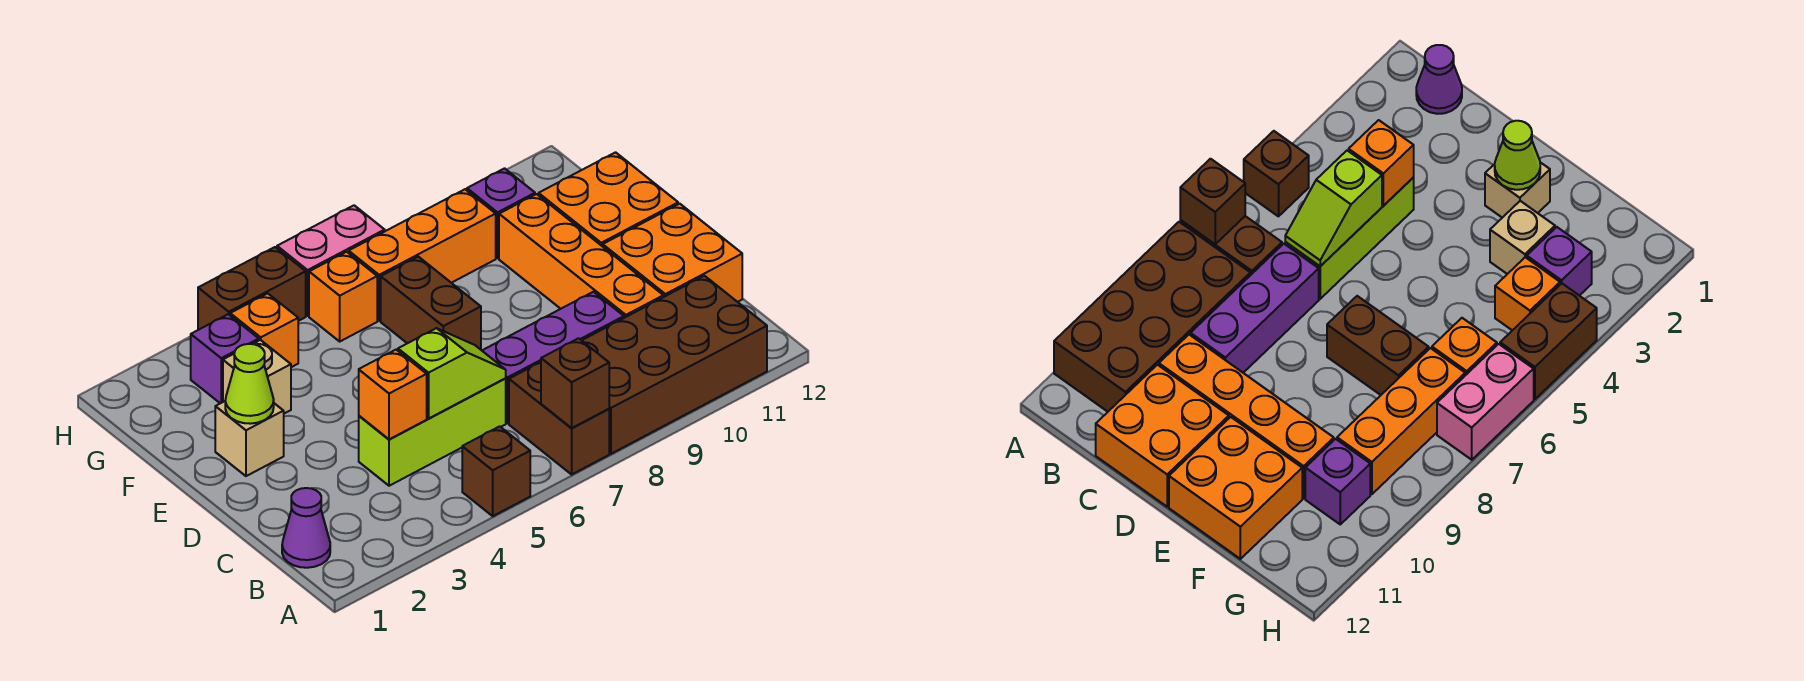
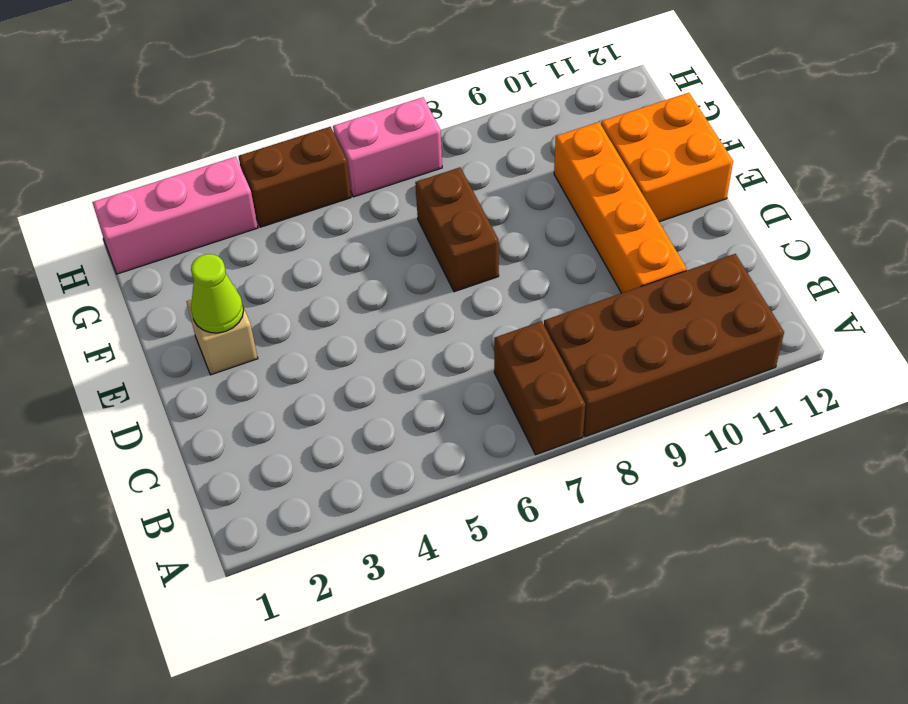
pink 1x3 brick [92,157,258,274] -> none
none -> brown 1x1 brick [462,426,530,516]
none -> purple 1x1 cone [282,488,330,568]
none -> lime 1x3 brick [359,379,506,486]

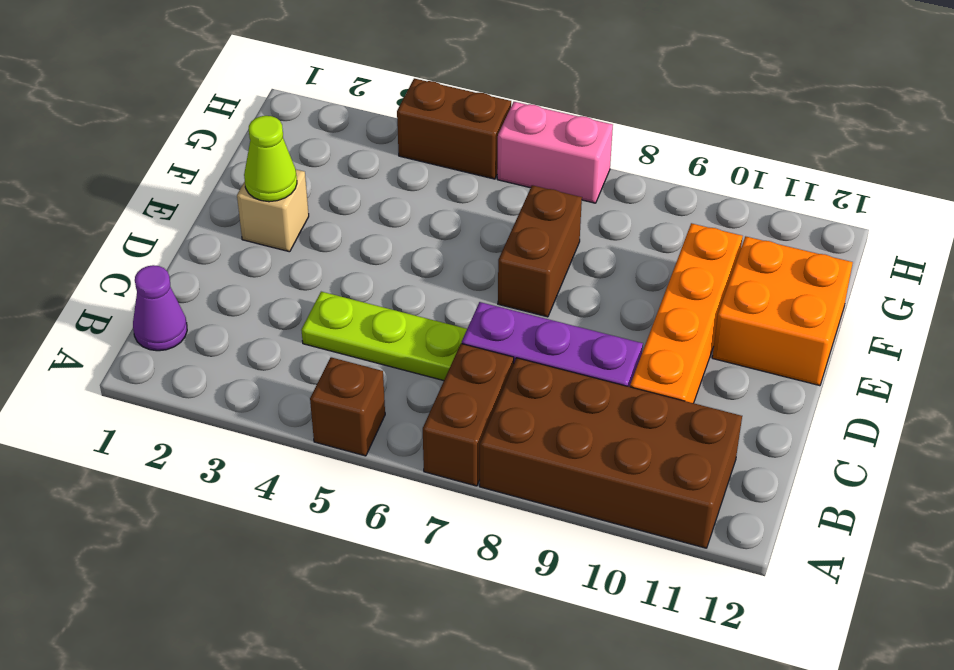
lime 1x3 plate [301,292,467,381] -> lime 1x3 brick [359,379,506,486]
none -> orange 2x2 brick [603,204,742,302]
none -> tan 1x1 brick [223,340,291,414]
none -> purple 1x1 brick [191,314,259,403]

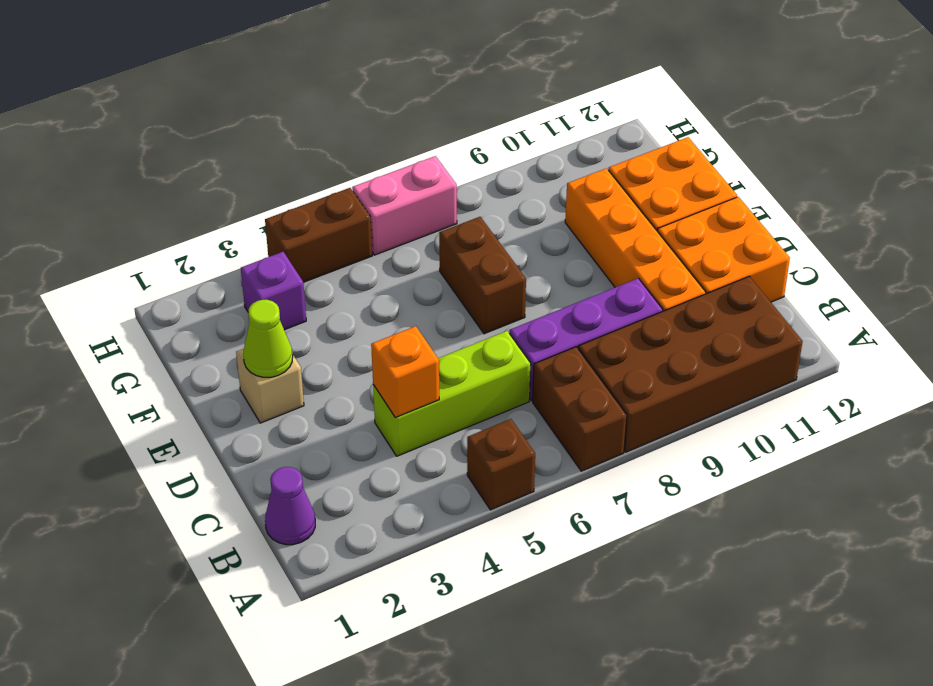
none -> tan 1x1 brick [223,340,291,414]
none -> orange 1x1 brick [230,293,298,367]
none -> orange 1x1 brick [309,252,377,341]

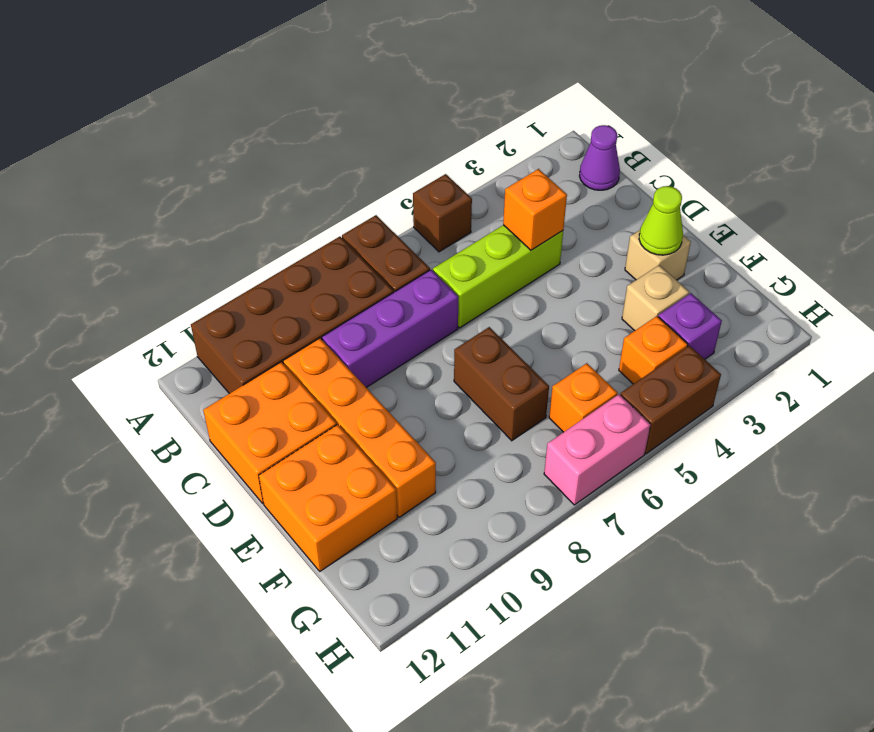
none -> orange 1x3 brick [349,189,496,321]
none -> purple 1x1 brick [467,168,535,258]
none -> brown 1x1 brick [541,338,609,428]

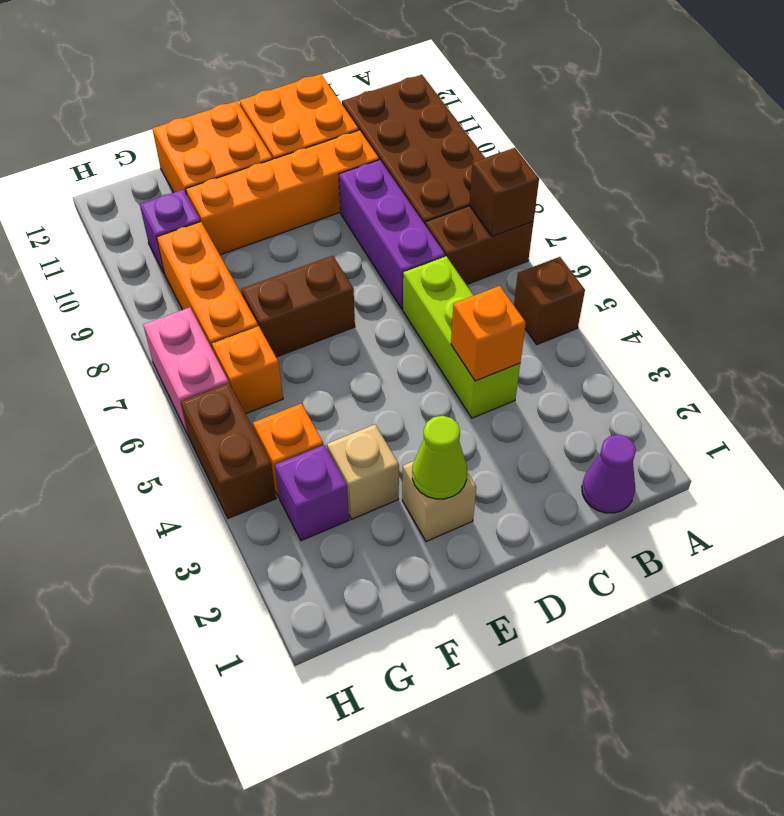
none -> lime 1x2 slope [398,328,506,418]

